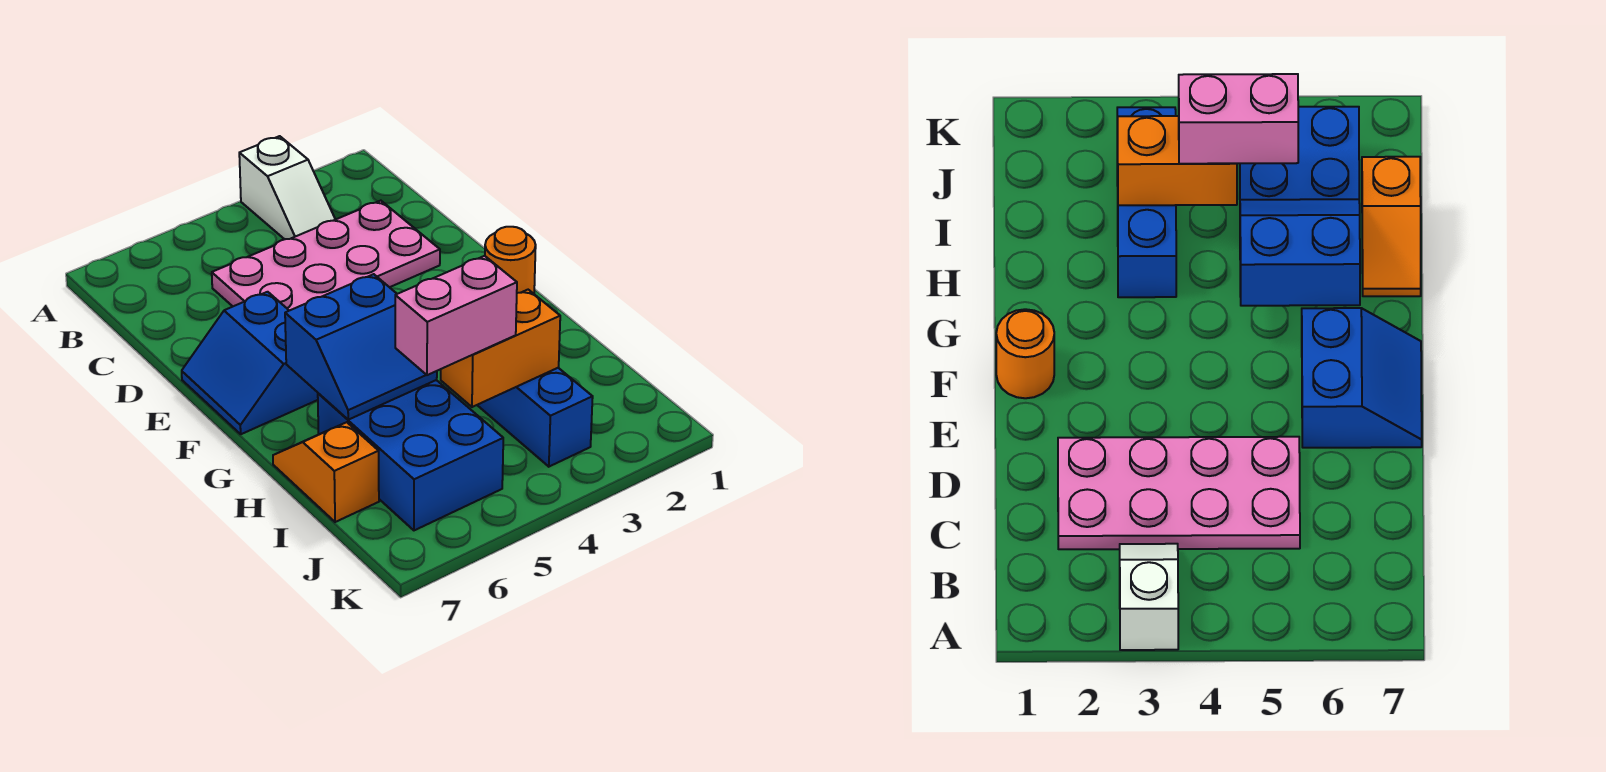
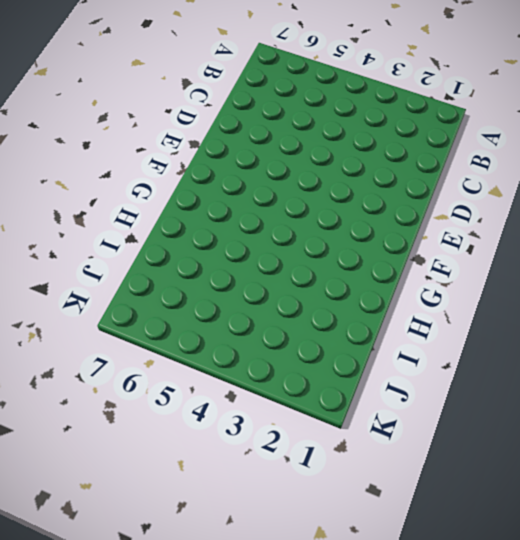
none -> white 1x2 slope [239,136,335,239]
none -> pink 2x4 plate [212,201,440,311]

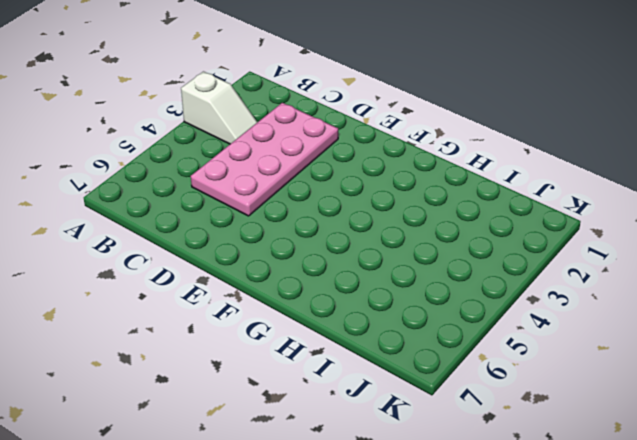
none -> blue 2x2 slope [182,292,318,434]
none -> orange 1x1 round brick [485,227,536,294]

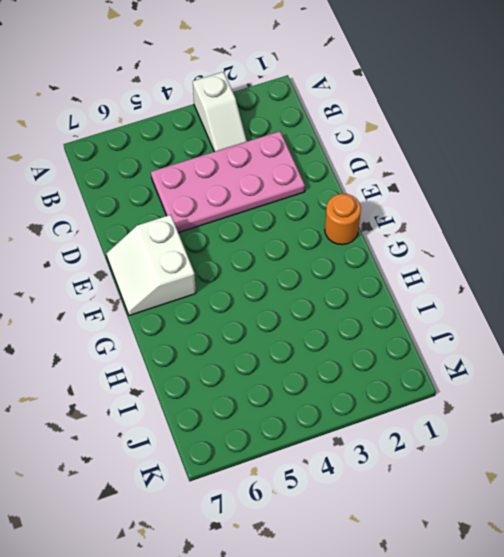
white 2x2 slope [106,215,196,315] -> blue 2x2 slope [182,292,318,434]
none -> blue 1x3 brick [478,368,593,467]
none -> blue 2x3 brick [318,380,503,530]

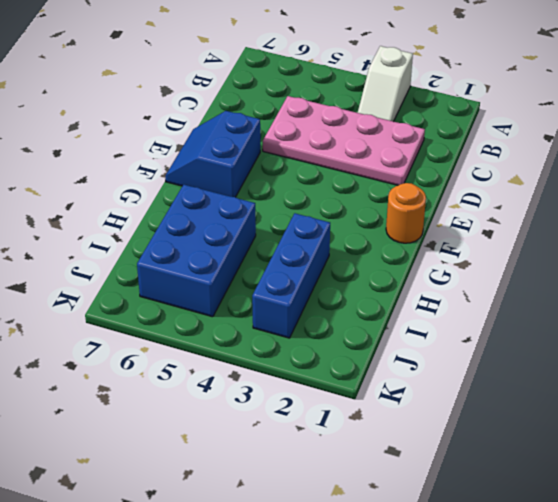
none -> orange 1x2 slope [273,422,379,522]
none -> blue 2x2 slope [285,274,437,420]

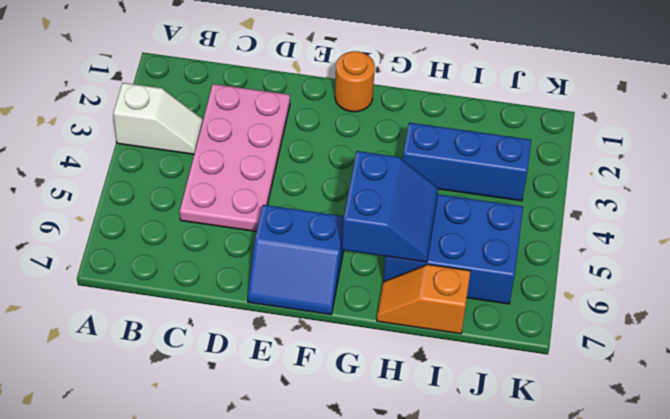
none -> orange 1x2 brick [441,290,560,407]
none -> pink 1x2 brick [395,256,517,375]

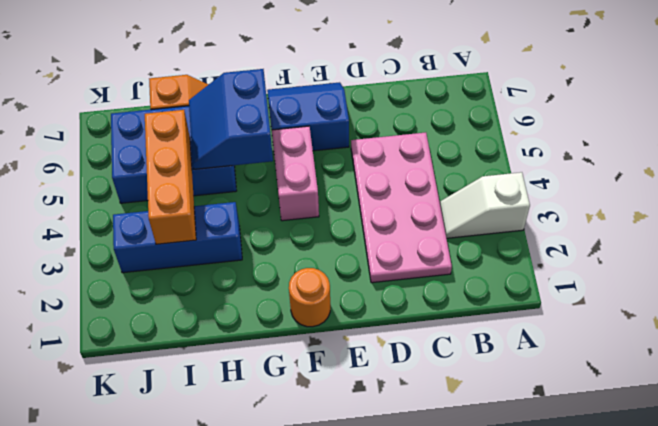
pink 1x2 brick [272,126,319,221] -> pink 1x2 brick moved to [395,256,517,375]
orange 1x3 brick [145,110,196,244] -> orange 1x2 brick [441,290,560,407]

